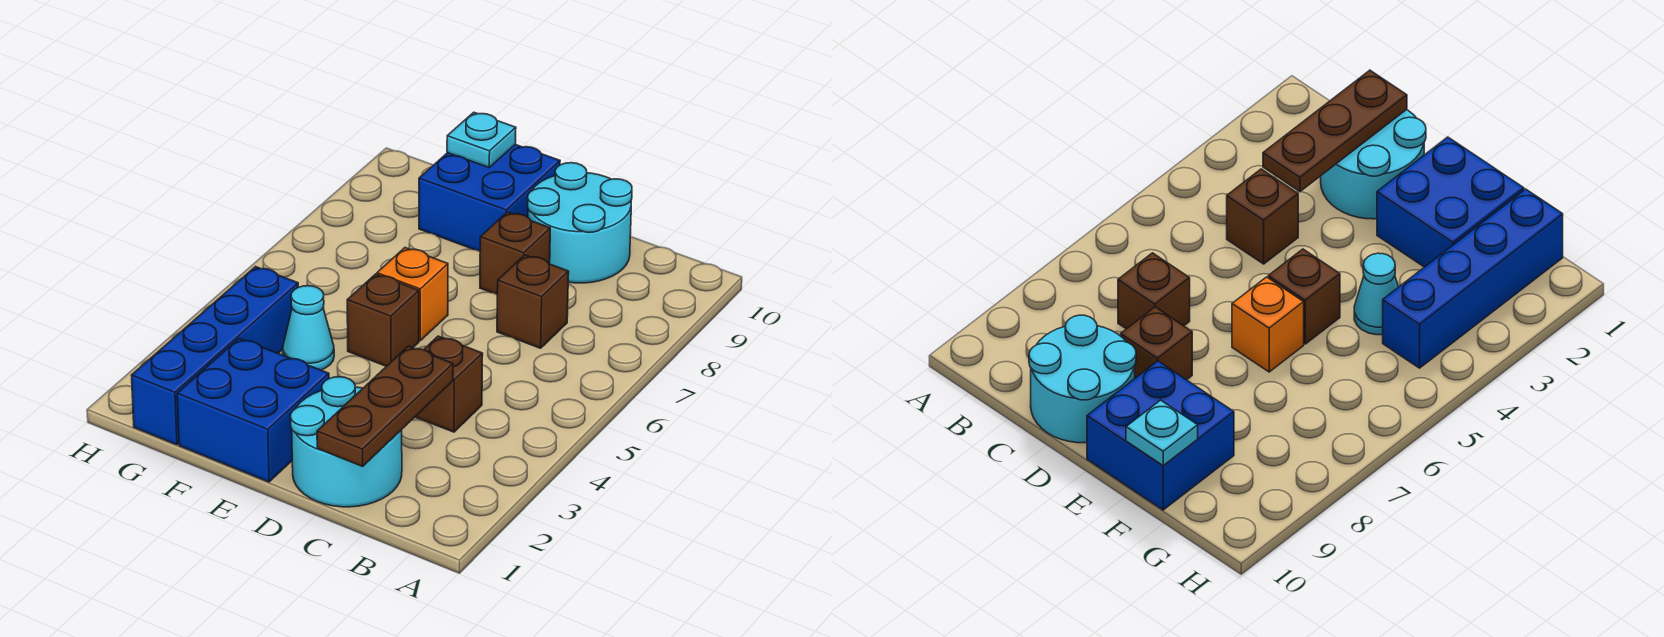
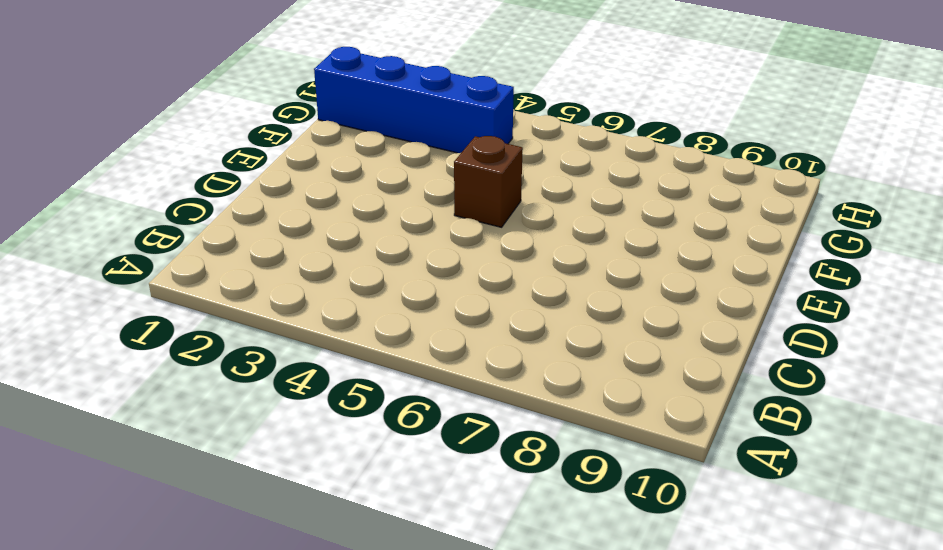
none -> cyan 2x2 round brick [290,377,402,507]
none -> brown 1x1 brick [415,336,483,432]
none -> brown 1x1 brick [497,255,569,348]

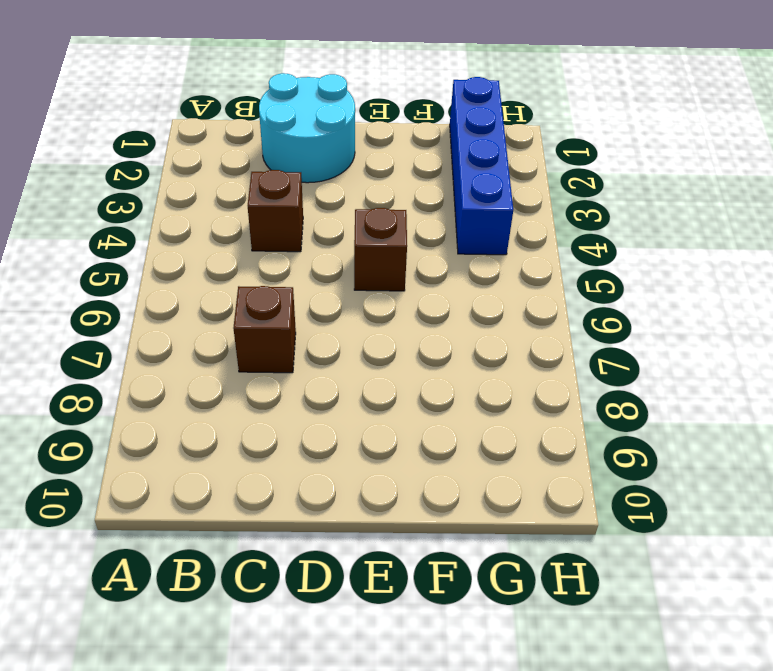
none -> cyan 2x2 round brick [528,163,632,283]
none -> brown 1x1 brick [480,212,550,294]
none -> blue 2x2 brick [177,338,329,482]

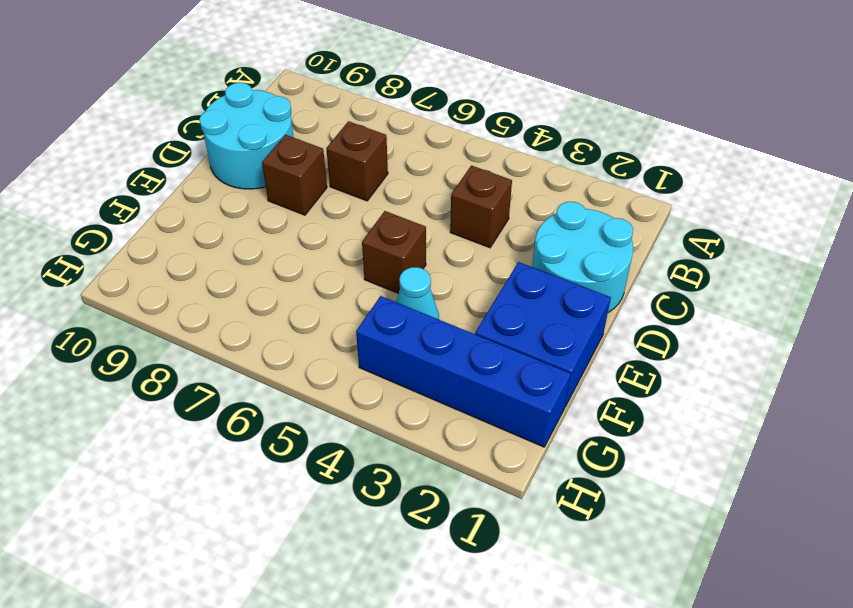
none -> orange 1x1 brick [377,248,448,341]
none -> blue 2x2 brick [419,145,560,251]
none -> brown 1x3 plate [317,346,453,466]

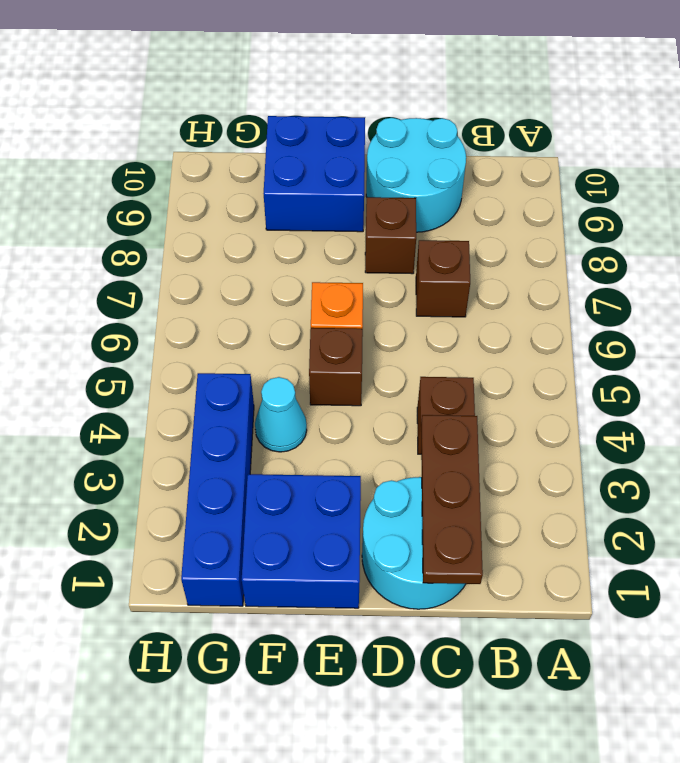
none -> cyan 1x1 plate [447,112,516,167]

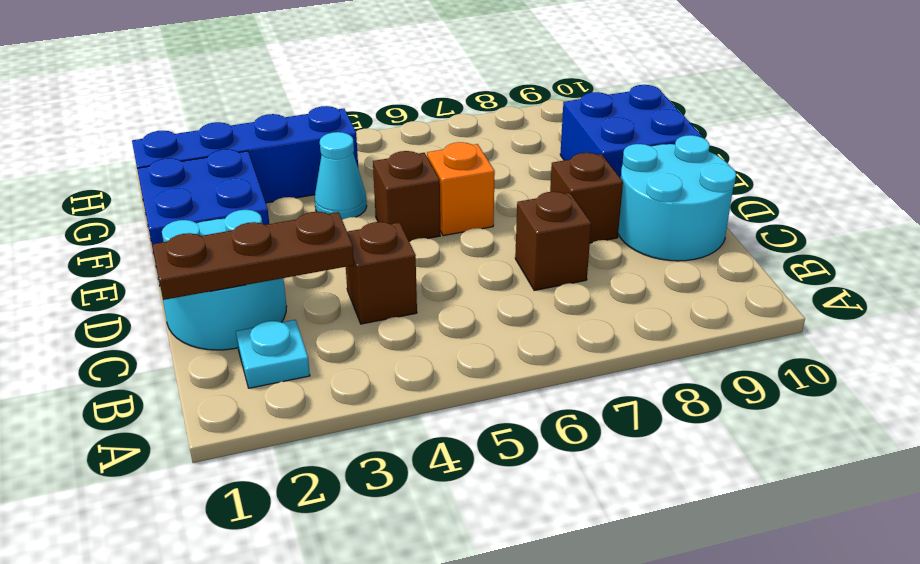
cyan 1x1 plate [236,320,310,388] -> cyan 1x1 plate moved to [447,112,516,167]

